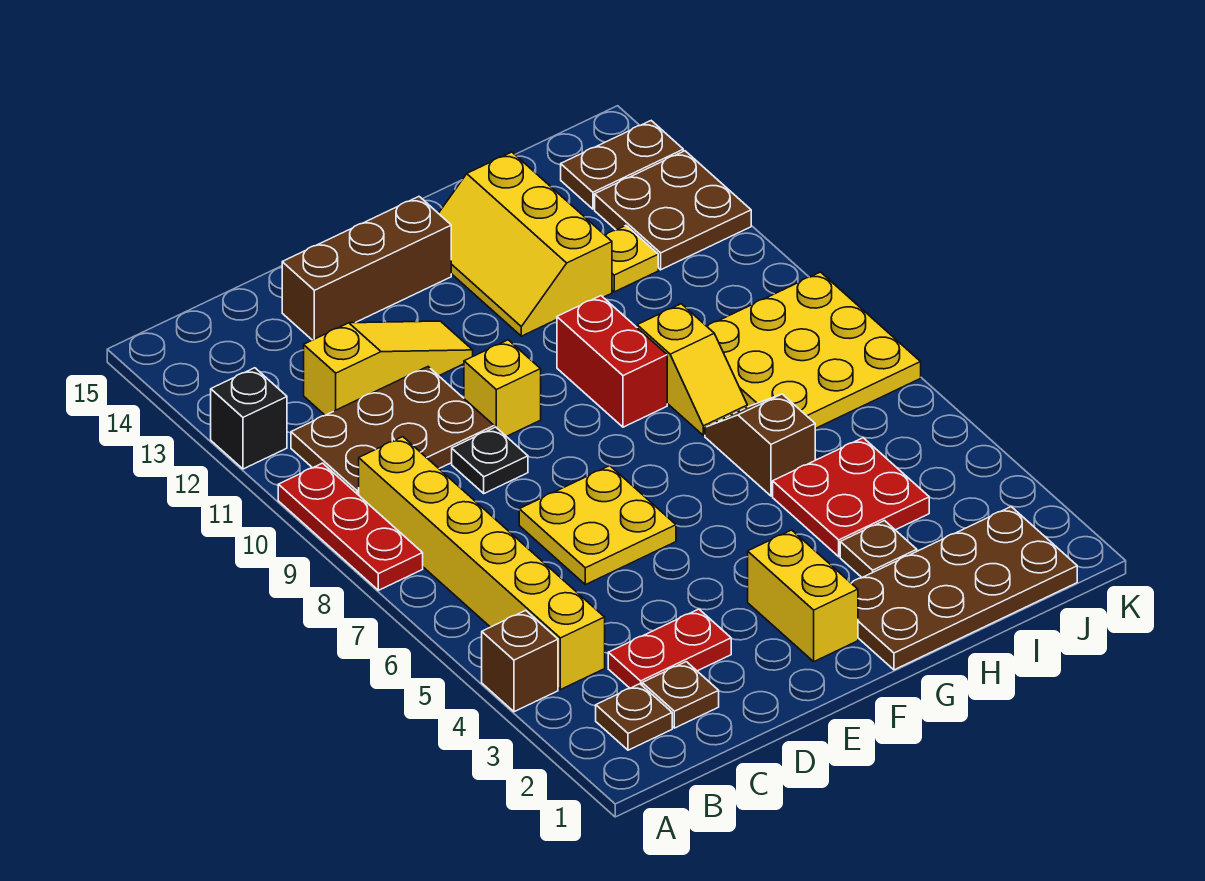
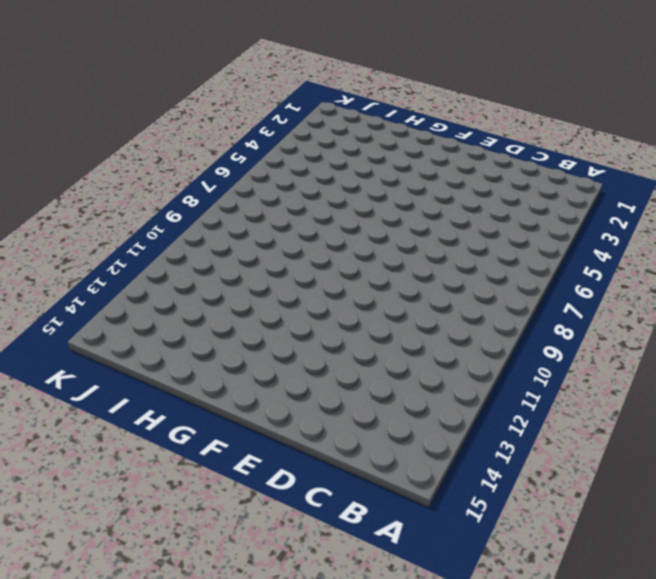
none -> brown 1x1 brick [482,610,558,712]
none -> red 1x3 plate [278,463,423,590]
none -> black 1x1 brick [211,368,287,469]

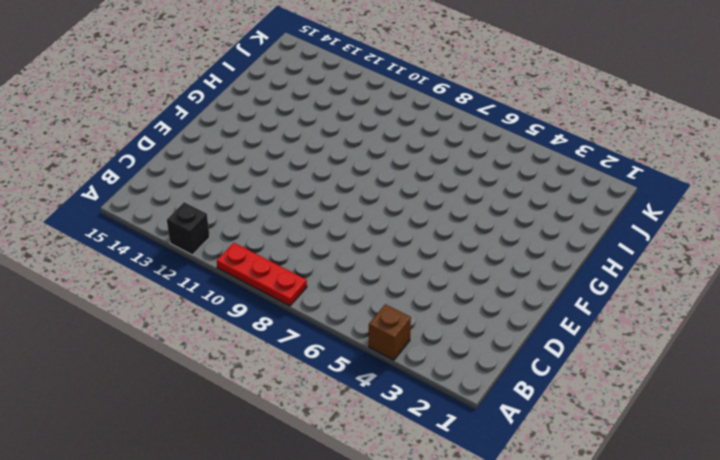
none -> brown 1x1 plate [596,684,672,750]
none -> yellow 1x6 brick [359,437,605,690]
none -> brown 2x3 plate [291,367,494,495]

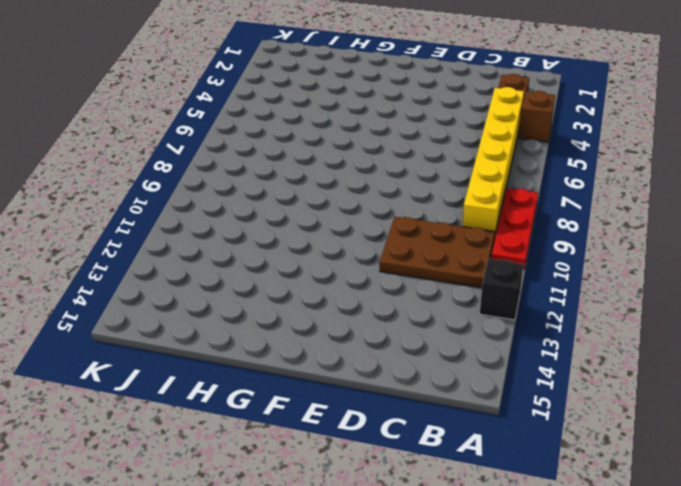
none -> brown 1x1 plate [642,662,719,728]
none -> red 1x2 plate [608,609,731,688]
none -> yellow 1x3 slope [304,321,473,415]

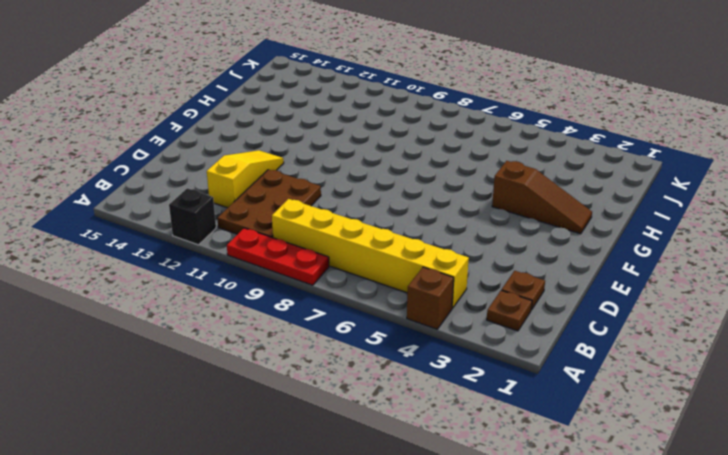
brown 1x3 slope [492,161,592,234] -> brown 2x4 plate [852,507,1077,670]
none -> red 1x2 plate [608,609,731,688]
none -> yellow 2x2 plate [519,466,676,585]
none -> black 1x1 plate [452,427,528,493]

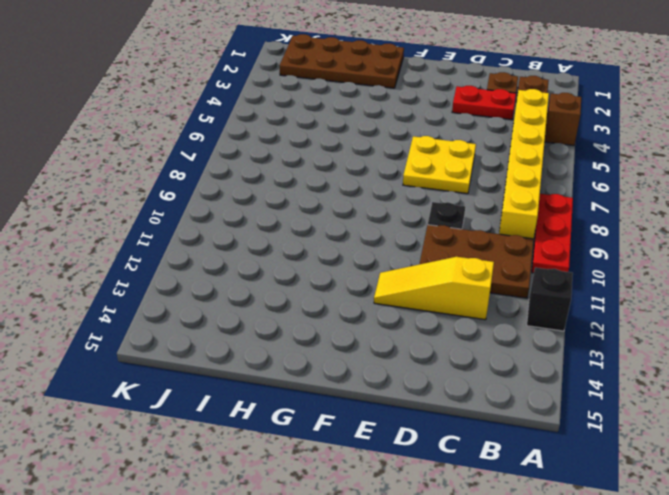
none -> brown 1x3 brick [282,197,451,340]
none -> yellow 1x1 brick [464,340,541,436]
none -> yellow 1x2 brick [748,530,858,661]

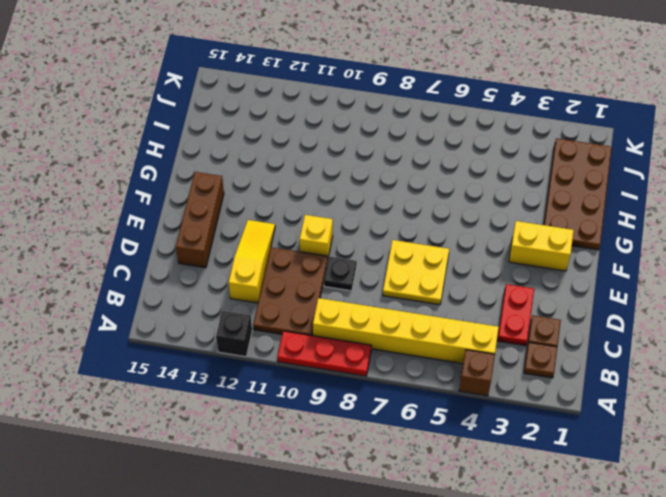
none -> red 1x2 brick [557,296,667,427]
none -> yellow 2x3 slope [438,152,612,336]
none -> brown 1x1 plate [840,521,917,578]

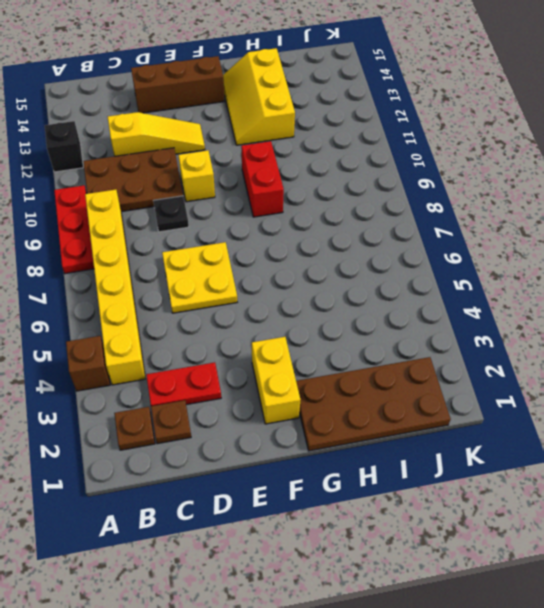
none -> brown 1x1 plate [840,521,917,578]
none -> red 2x2 plate [773,438,929,557]
none -> brown 1x2 slope [705,394,815,496]

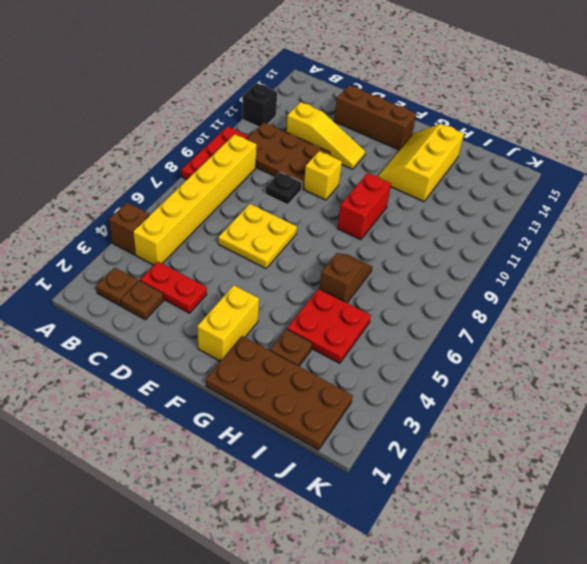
none -> yellow 1x2 slope [637,304,747,435]
none -> yellow 3x3 plate [707,272,921,429]
none -> yellow 1x1 plate [605,226,658,292]

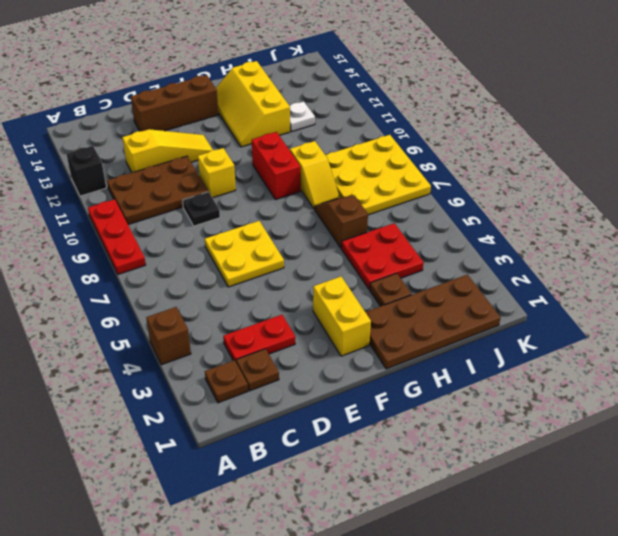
white 1x1 plate [290,101,315,132] -> yellow 1x1 plate [605,226,658,292]
none -> yellow 1x6 brick [359,437,605,690]
none -> brown 2x2 plate [595,151,751,270]
none -> brown 1x2 plate [561,121,683,209]

